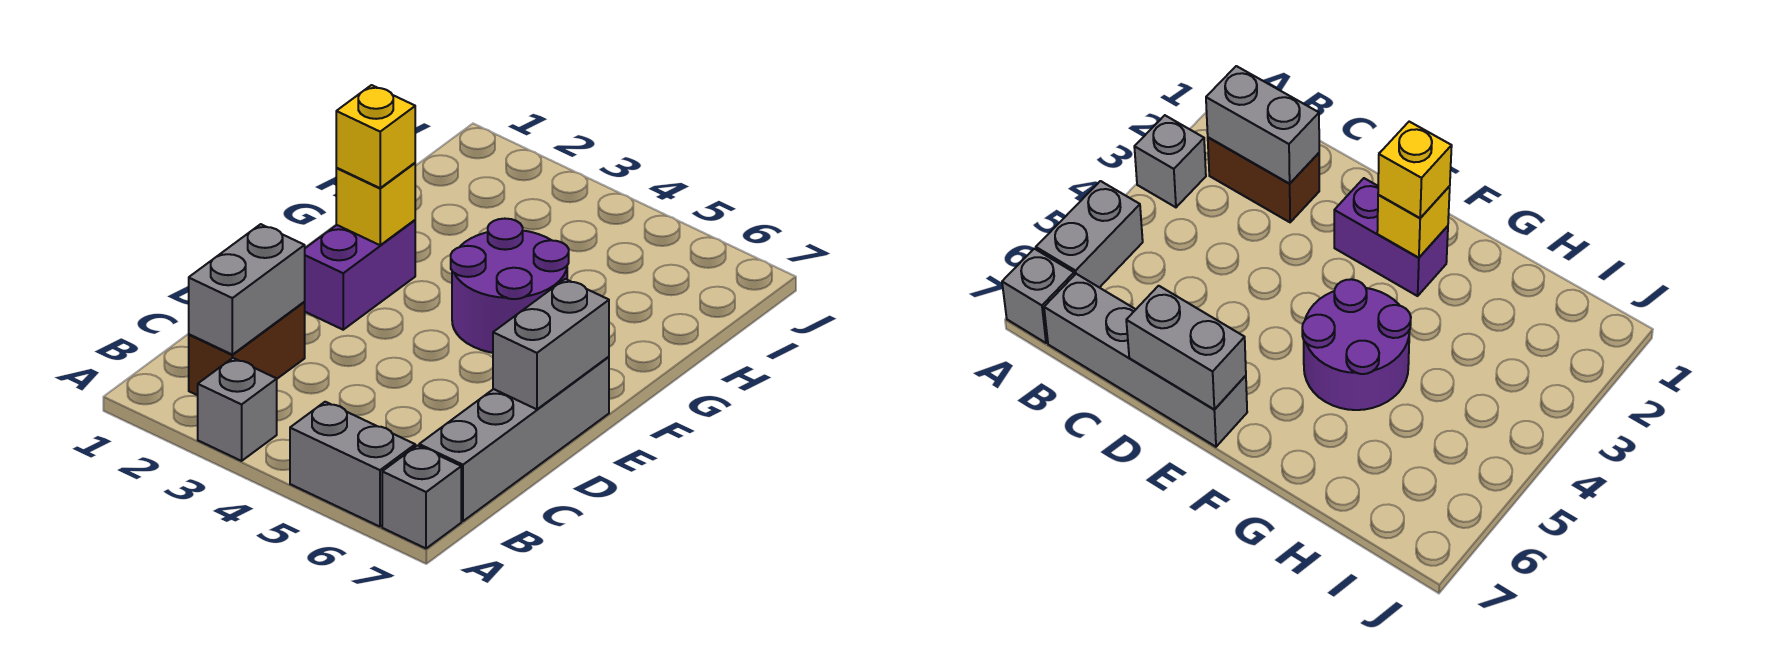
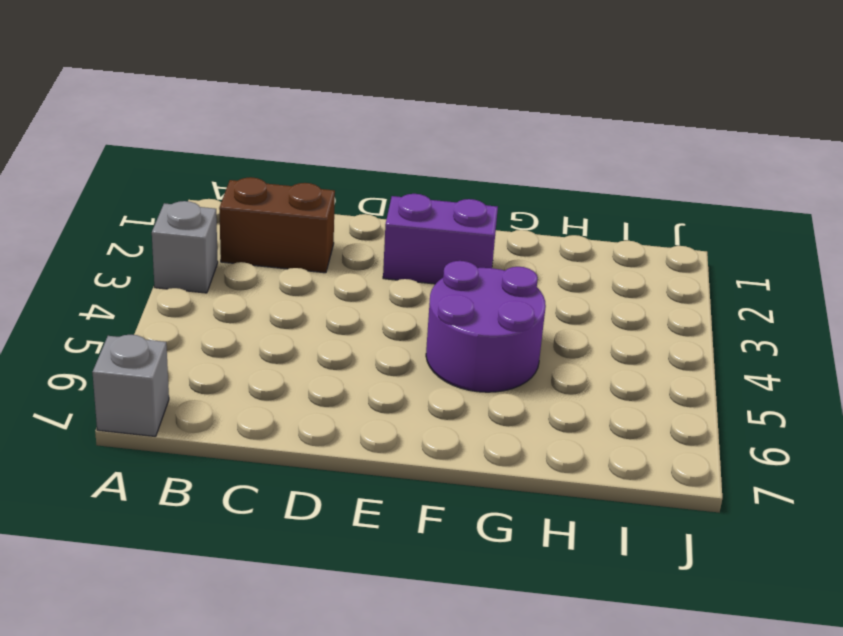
none -> grey 1x2 brick [290,402,415,527]
none -> grey 1x4 brick [419,357,609,521]

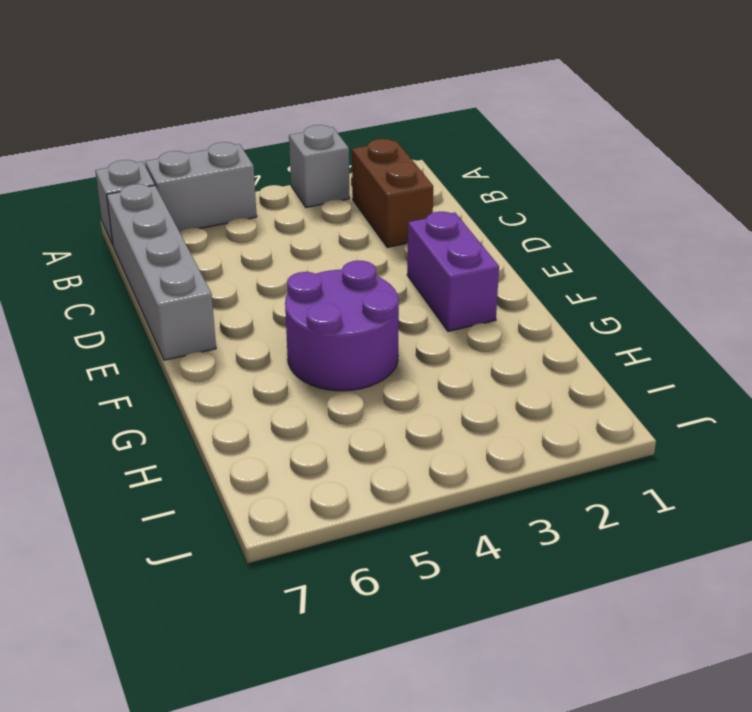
none -> grey 1x2 brick [189,224,305,355]
none -> grey 1x2 brick [493,279,609,409]

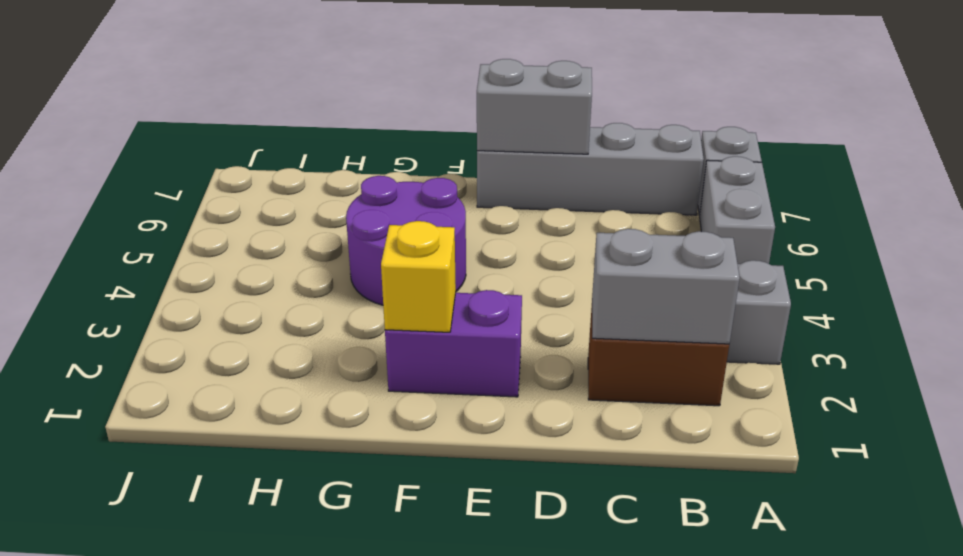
none -> yellow 1x1 brick [336,85,415,188]

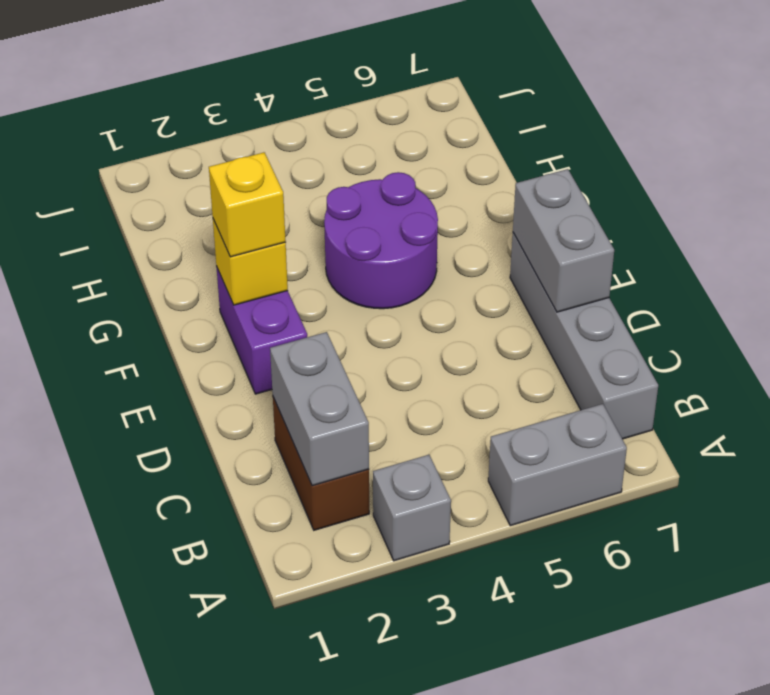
none -> grey 1x1 brick [382,446,461,548]

